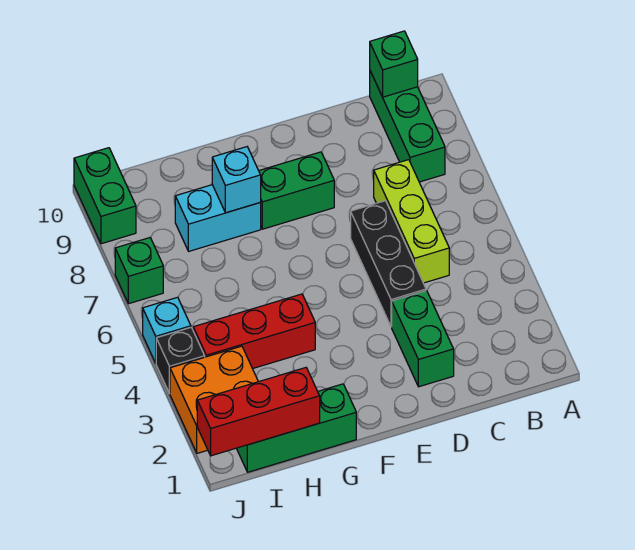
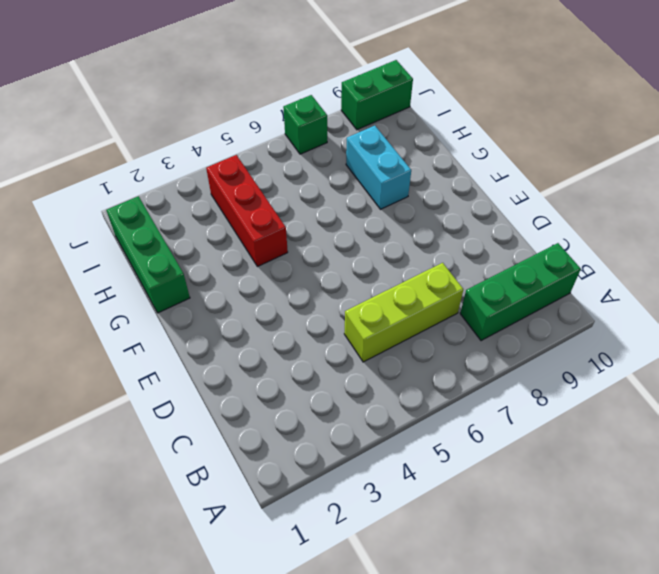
none -> green 1x2 brick [392,291,454,387]
none -> black 1x3 brick [351,201,426,327]
none -> green 1x2 brick [259,152,334,229]

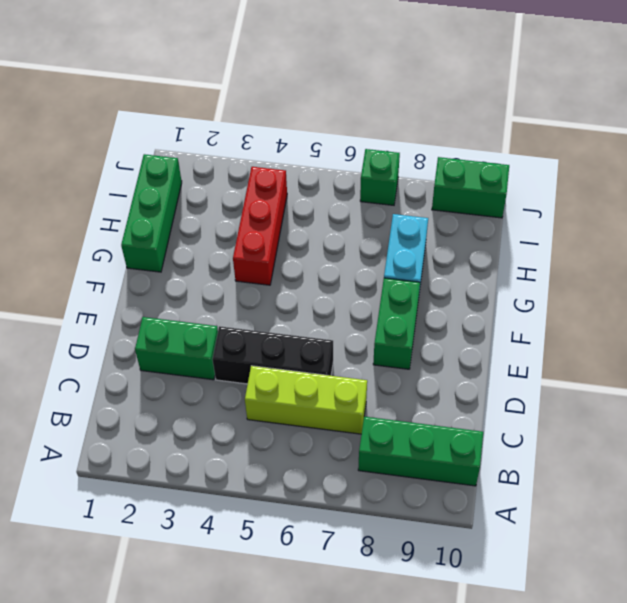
none -> orange 2x2 brick [170,346,258,453]
none -> black 1x1 brick [156,328,205,394]
none -> cyan 1x1 brick [143,297,191,363]

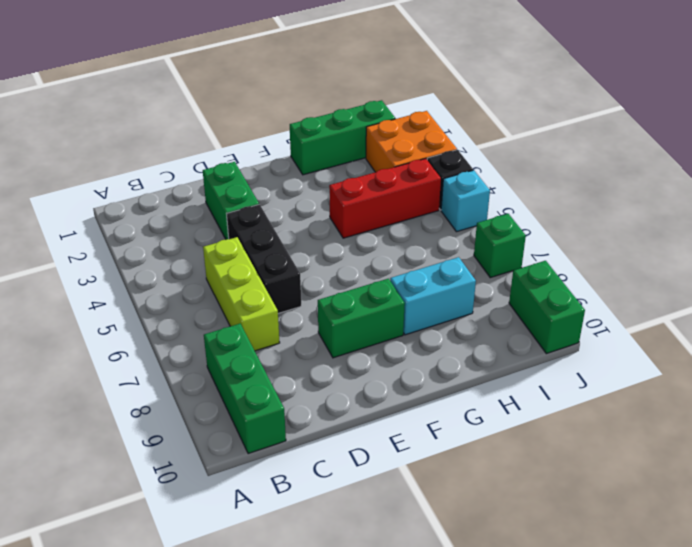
none -> green 1x1 brick [370,31,418,97]
none -> cyan 1x1 brick [212,147,261,213]
none -> red 1x3 brick [197,368,320,456]

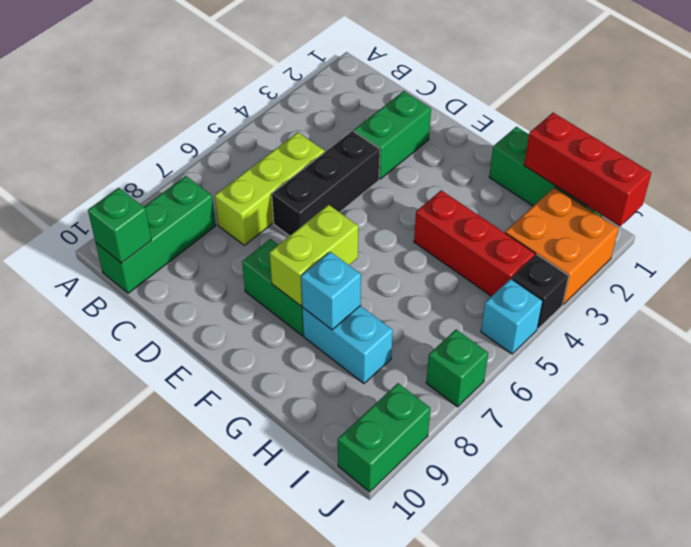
lime 1x2 brick [270,205,358,306] -> none

